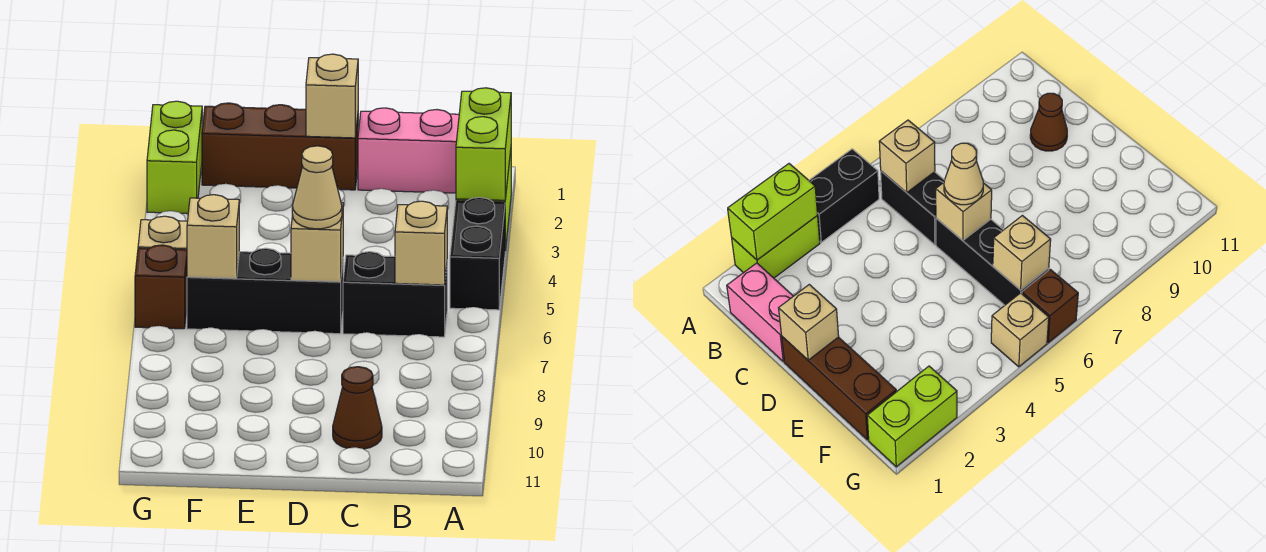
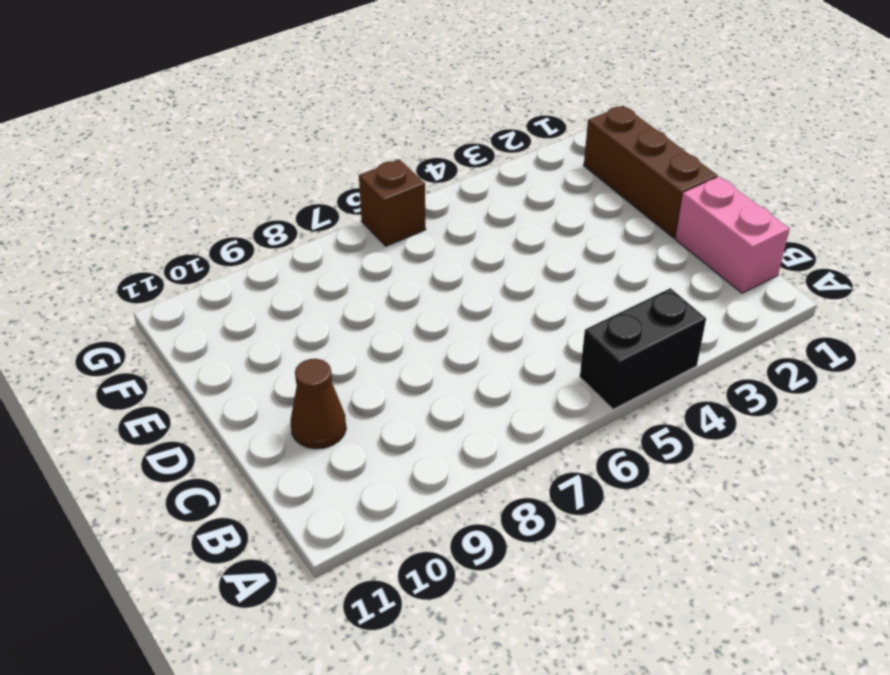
none -> lime 1x2 brick [732,216,820,278]
none -> black 1x2 brick [343,252,447,337]
none -> black 1x3 brick [187,248,343,334]

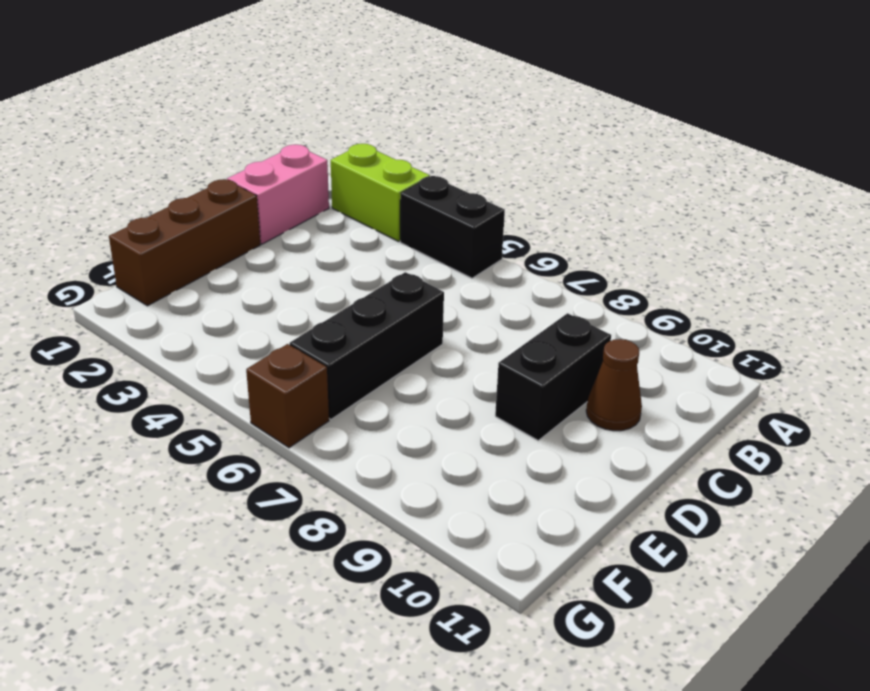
black 1x2 brick [495,313,611,440] -> black 1x2 brick moved to [343,252,447,337]
none -> lime 1x2 brick [147,101,202,214]
none -> tan 1x1 brick [138,216,188,250]
none -> lime 1x2 brick [456,88,511,200]

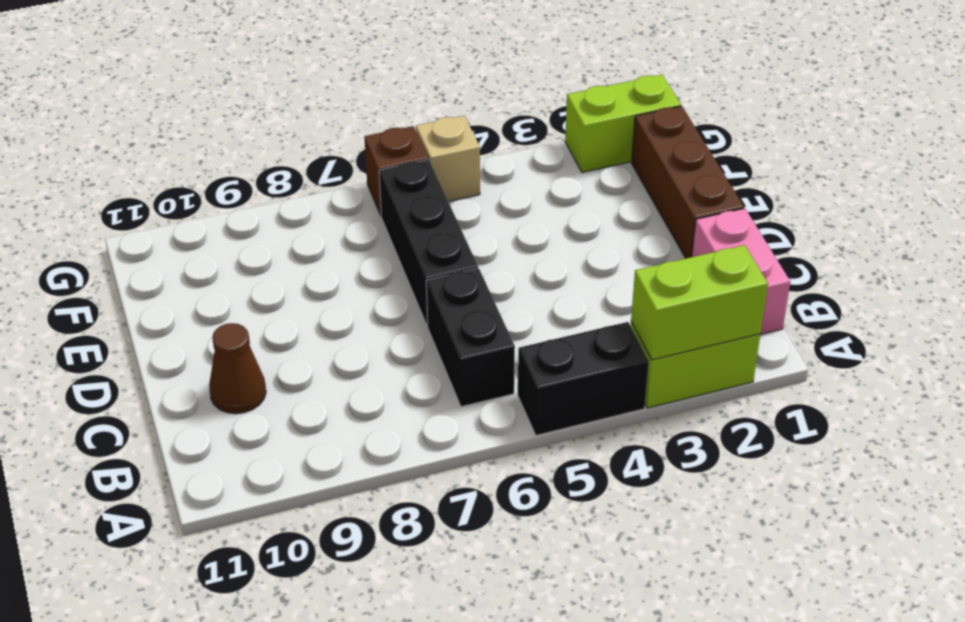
none -> tan 1x1 brick [395,201,447,285]
none -> tan 1x1 brick [306,54,358,138]
none -> tan 1x1 brick [291,203,343,282]

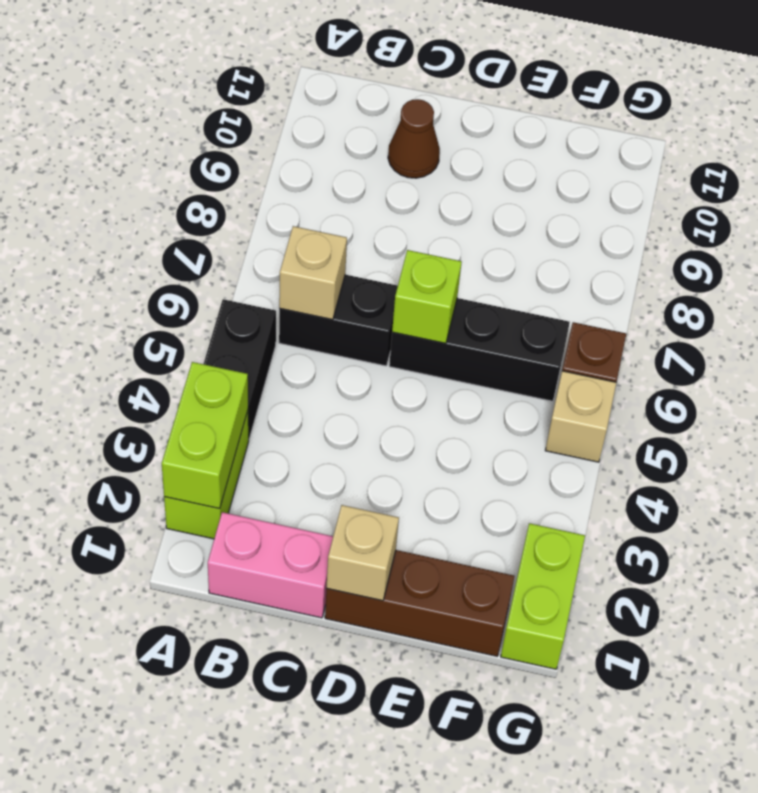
lime 1x1 brick [392,250,462,343] -> tan 1x1 brick [291,203,343,282]
none -> tan 1x1 brick [187,195,239,278]
none -> tan 1x1 cone [292,146,342,229]

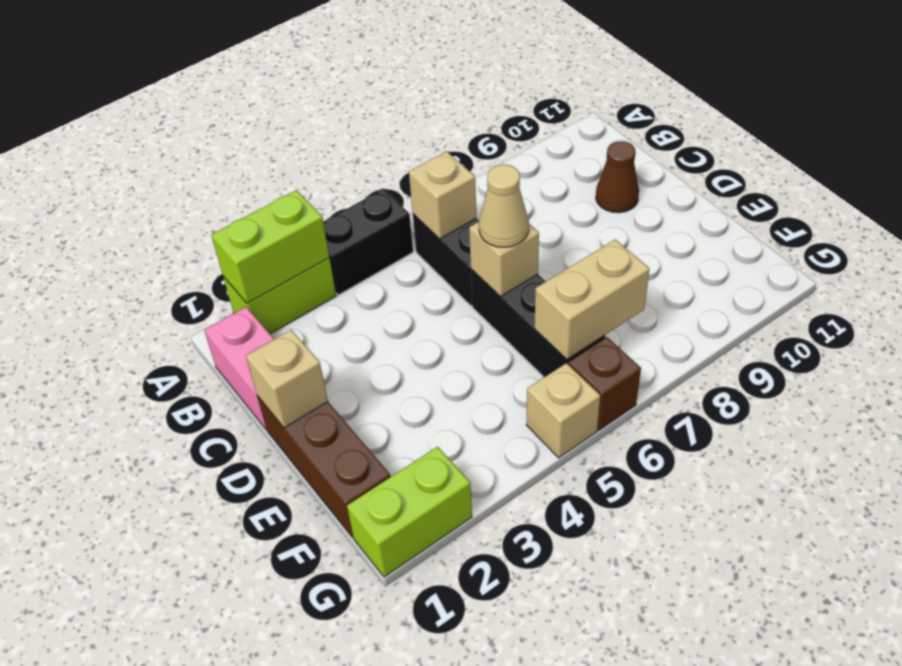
tan 1x2 brick [535,240,649,359] -> tan 1x1 brick [187,195,239,278]

